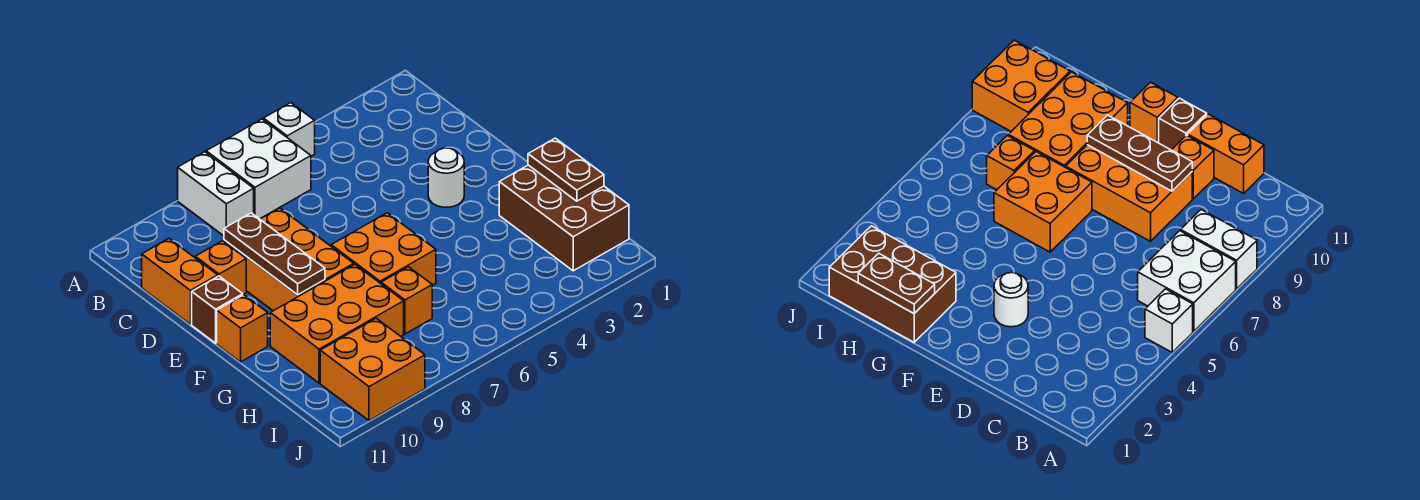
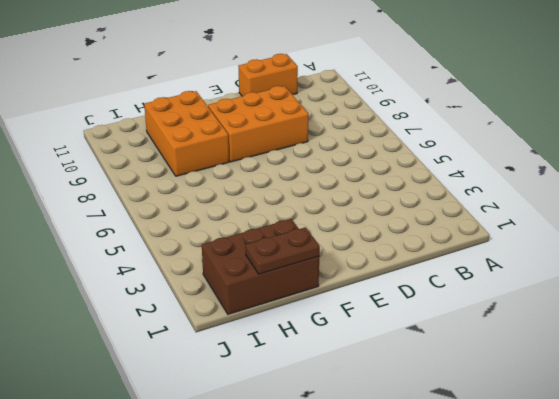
none -> white 1x1 brick [264,103,315,156]
none -> white 2x2 brick [206,119,311,219]
none -> white 1x2 brick [178,152,254,236]

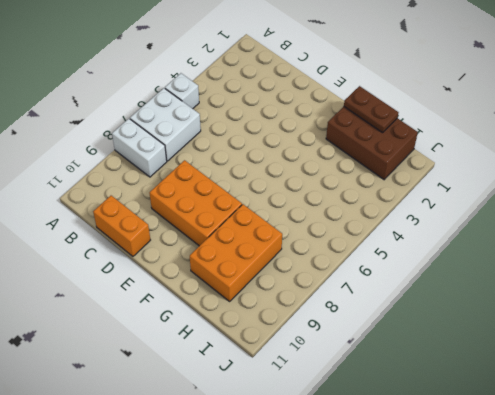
none -> orange 1x1 brick [195,241,246,294]
none -> white 1x1 round brick [428,148,464,207]
none -> brown 1x1 brick [192,276,243,343]

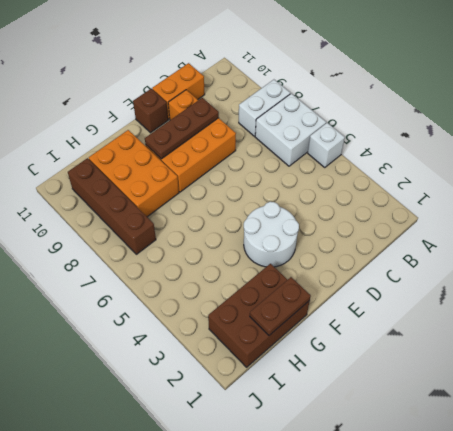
white 2x2 round brick [244,202,299,267] -> white 1x1 round brick [428,148,464,207]
brown 1x4 brick [68,158,156,254] -> orange 2x2 brick [320,318,425,421]
none -> orange 2x2 brick [331,213,436,285]
none -> orange 1x1 brick [217,295,268,362]
none -> orange 1x1 brick [381,267,432,334]

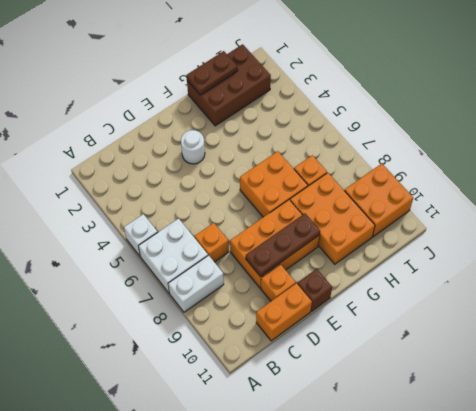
orange 1x1 brick [195,223,229,262] -> orange 1x1 brick moved to [217,295,268,362]

